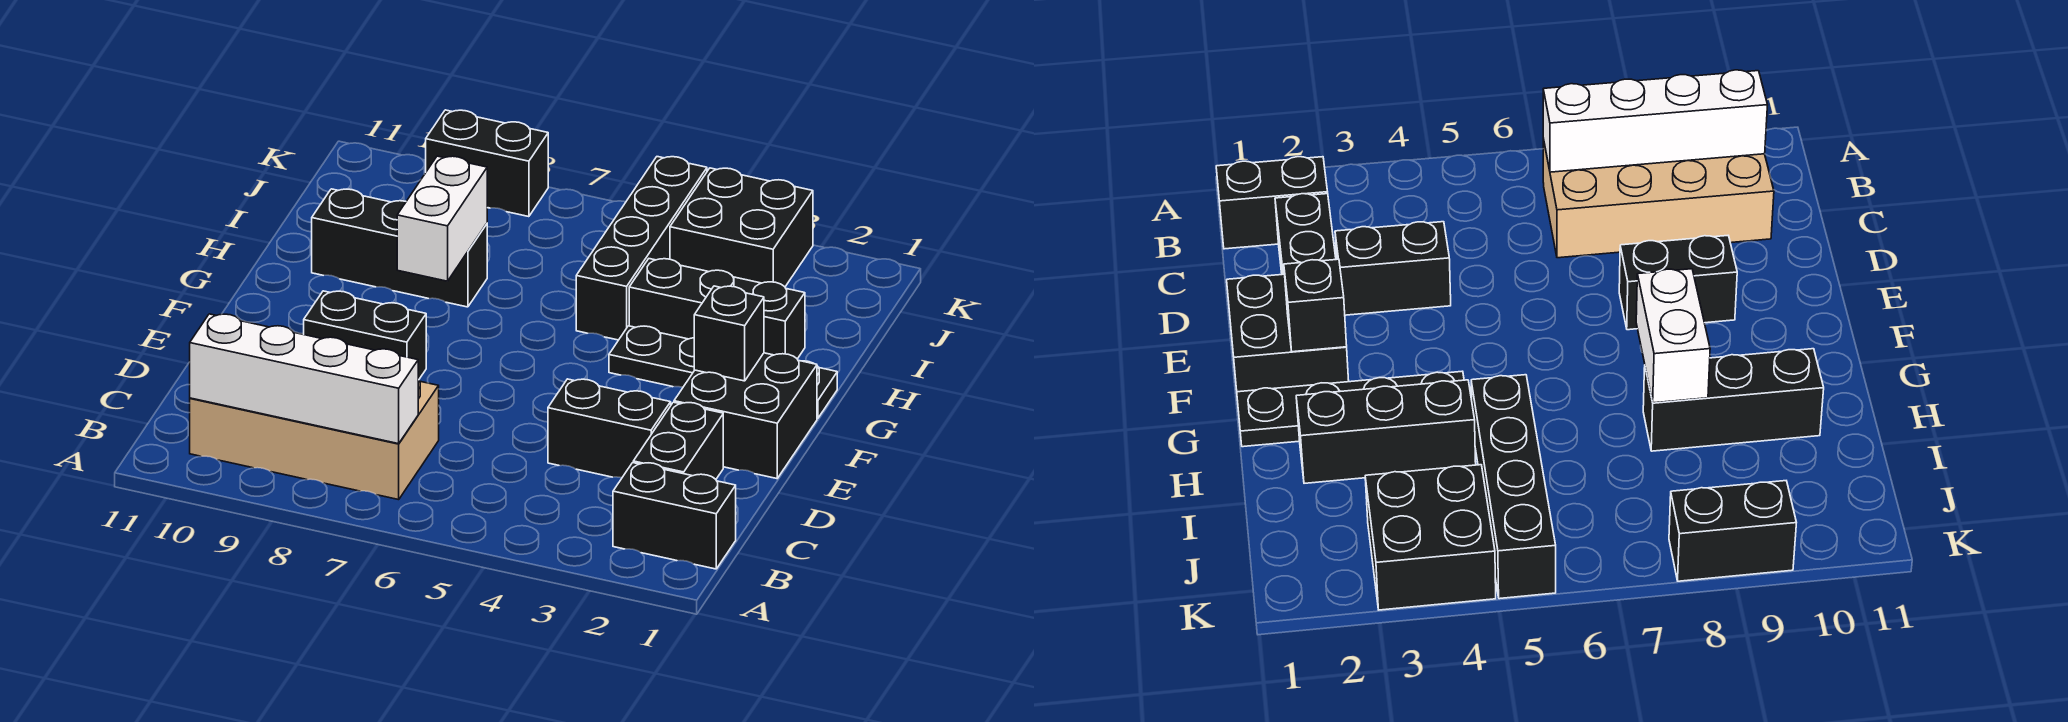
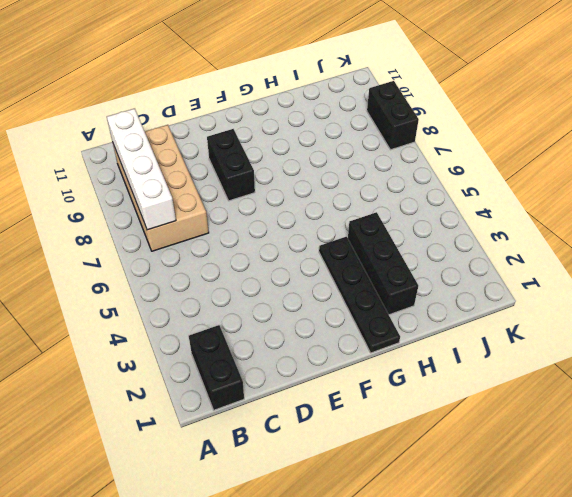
none -> black 1x2 brick [633,402,723,479]
none -> black 1x2 brick [548,379,671,478]
none -> black 2x2 brick [674,353,817,479]

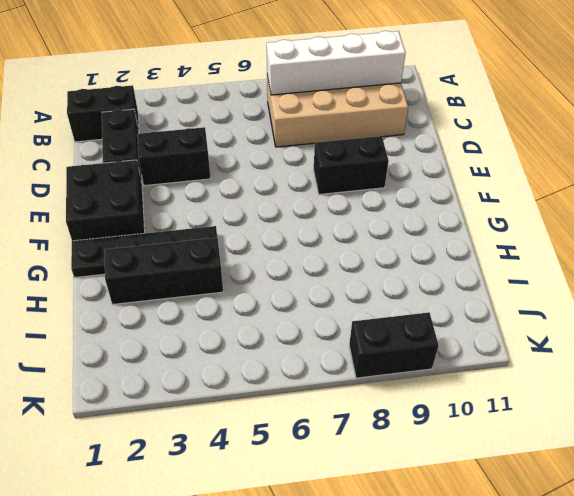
none -> black 1x4 brick [576,157,707,340]
none -> black 1x3 brick [312,189,487,307]
none -> black 2x2 brick [670,168,813,287]

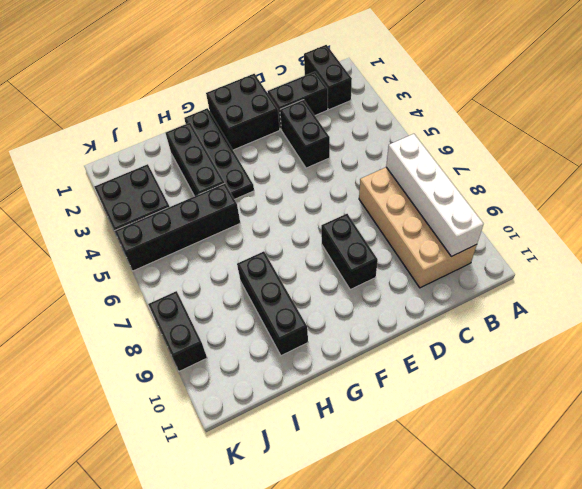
none -> black 1x1 brick [694,286,764,381]
none -> white 1x2 brick [397,156,487,281]

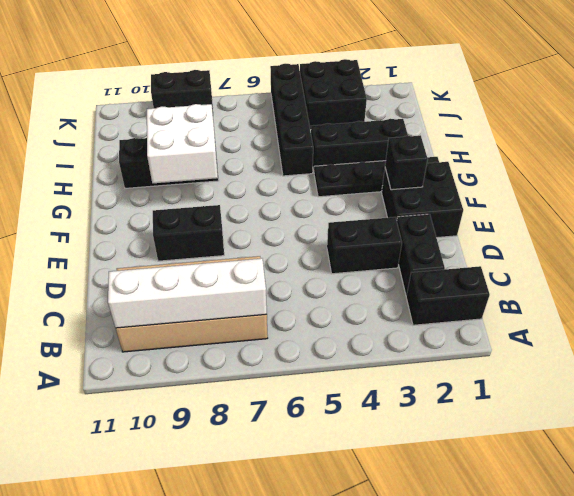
white 2x2 brick [147,104,218,183] -> white 1x2 brick [397,156,487,281]

